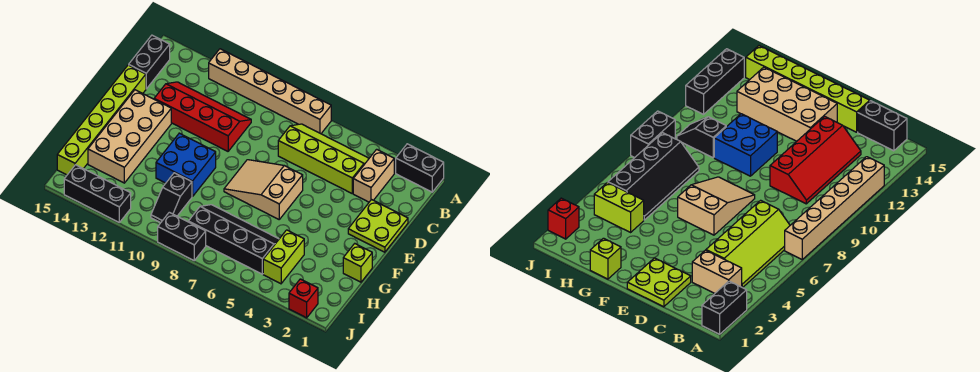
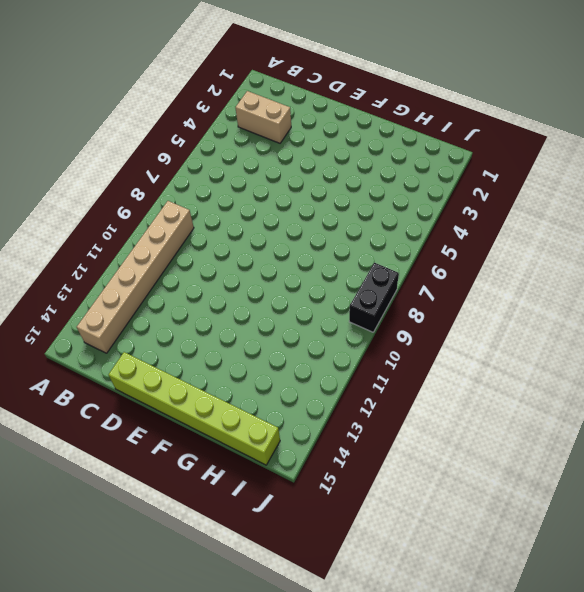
tan 1x6 brick [77,201,194,353] -> tan 1x6 brick moved to [209,49,331,134]
none -> black 1x2 brick [396,144,444,192]
none -> lime 2x4 slope [278,124,369,193]
none -> black 1x2 brick [129,35,170,89]

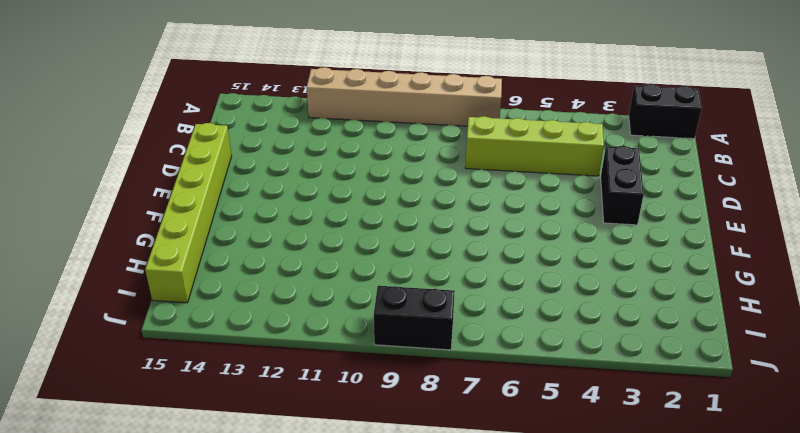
black 1x2 brick [601,146,644,225] -> black 1x2 brick moved to [129,35,170,89]
none -> tan 1x2 brick [353,149,394,202]
none -> red 2x4 slope [154,82,251,151]
none -> lime 2x2 plate [348,200,408,252]

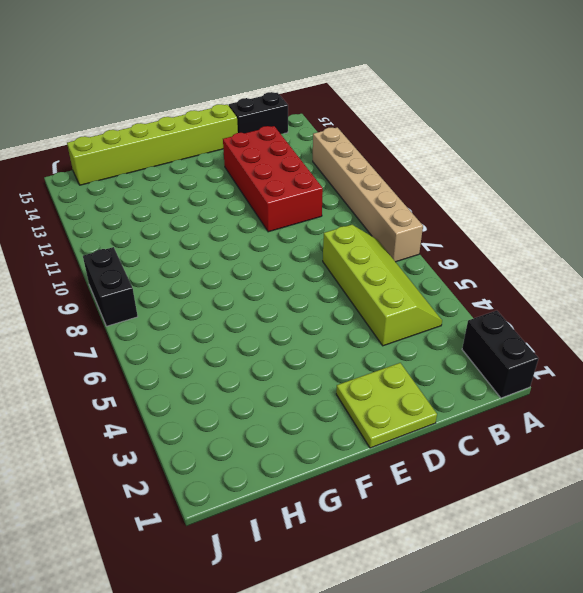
red 2x4 brick [223,126,323,232] -> red 2x4 slope [154,82,251,151]
none -> tan 1x2 brick [353,149,394,202]
none -> tan 2x3 slope [224,160,303,219]
none -> tan 2x4 brick [88,90,171,183]

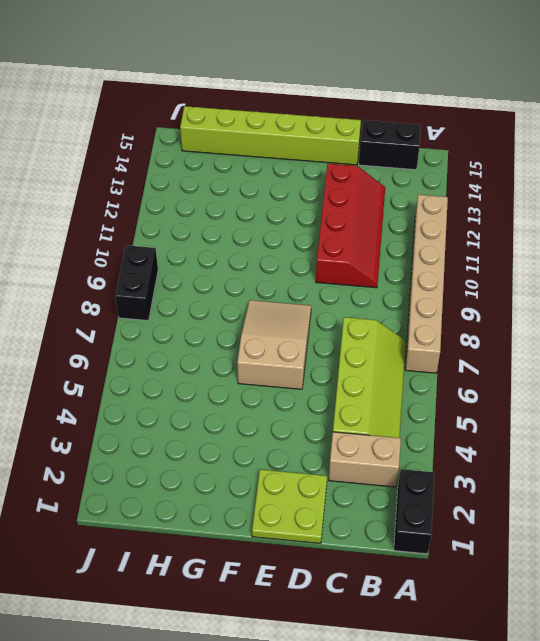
none -> tan 2x4 brick [88,90,171,183]
none -> blue 2x2 brick [156,133,216,197]
none -> lime 1x1 brick [343,244,372,282]

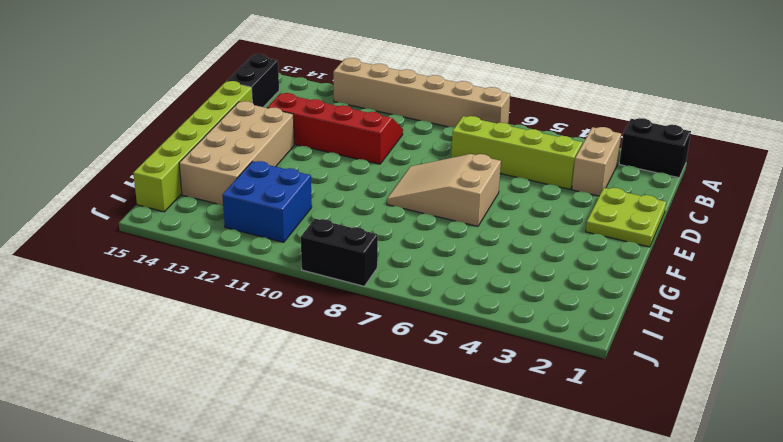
blue 2x2 brick [222,161,312,242] -> blue 2x2 brick moved to [156,133,216,197]
none -> lime 1x1 brick [343,244,372,282]
none -> lime 1x2 brick [263,230,304,284]
none -> black 2x4 slope [188,205,279,274]

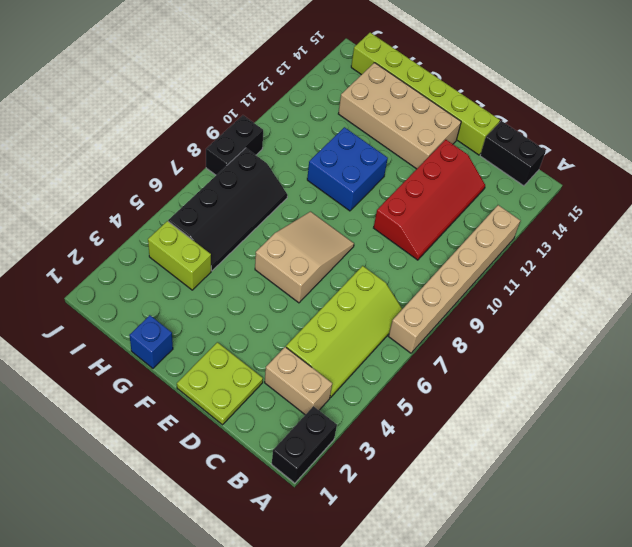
blue 1x1 brick [129,315,173,368] -> lime 1x1 brick [343,244,372,282]
none -> black 1x2 slope [151,173,192,223]
none -> red 1x1 brick [289,279,318,318]
none -> black 1x3 brick [64,165,131,222]

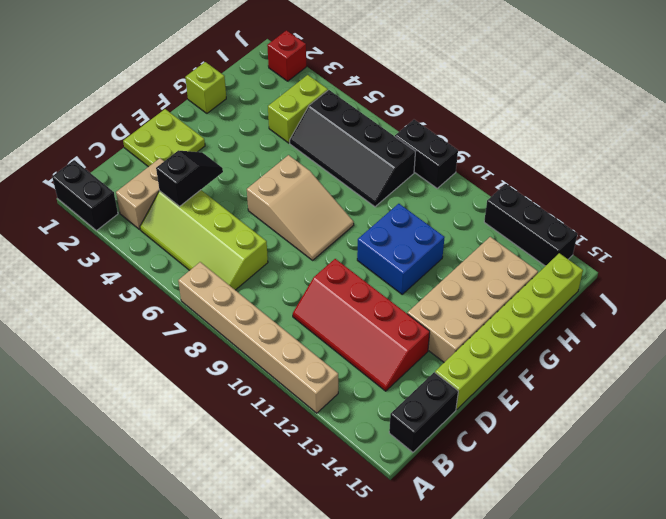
black 1x2 slope [156,151,223,206] -> black 1x2 slope moved to [151,173,192,223]

